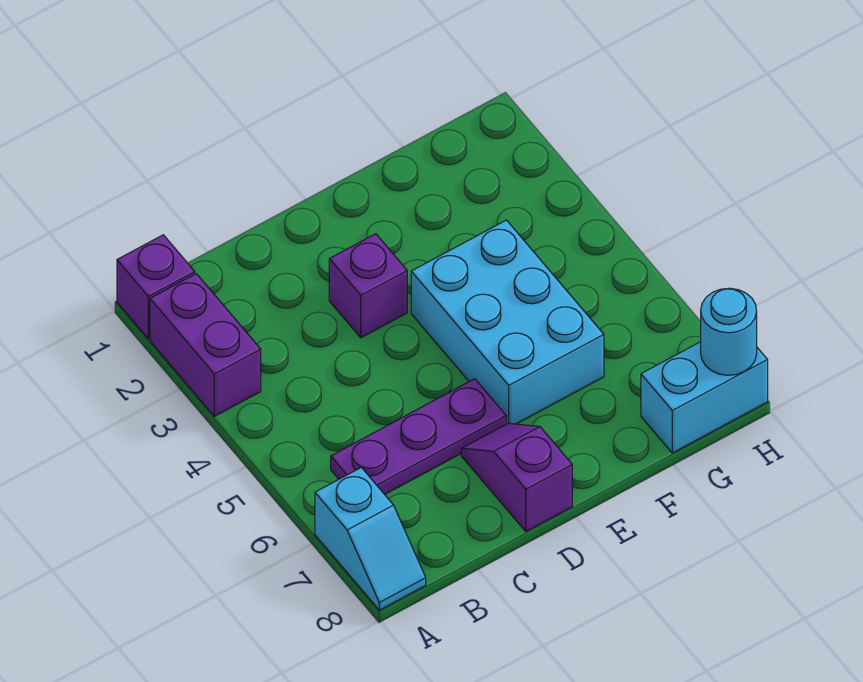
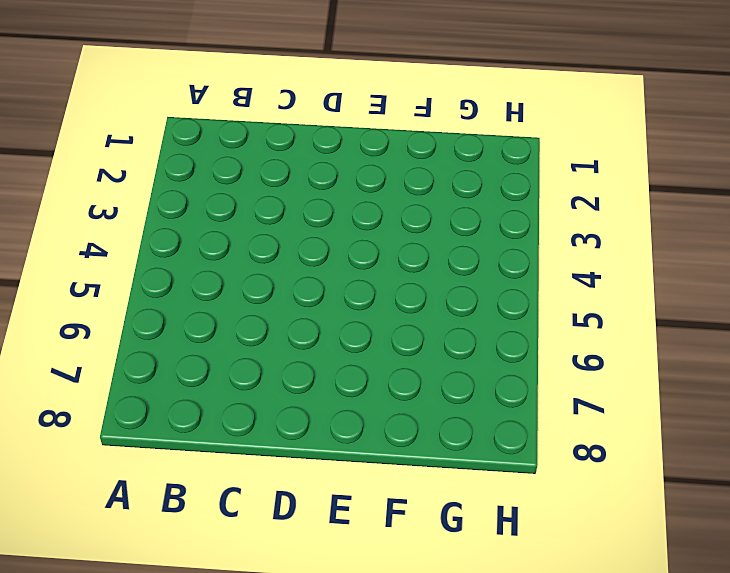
none -> purple 1x1 brick [117,235,195,339]
none -> purple 1x2 brick [150,274,261,416]

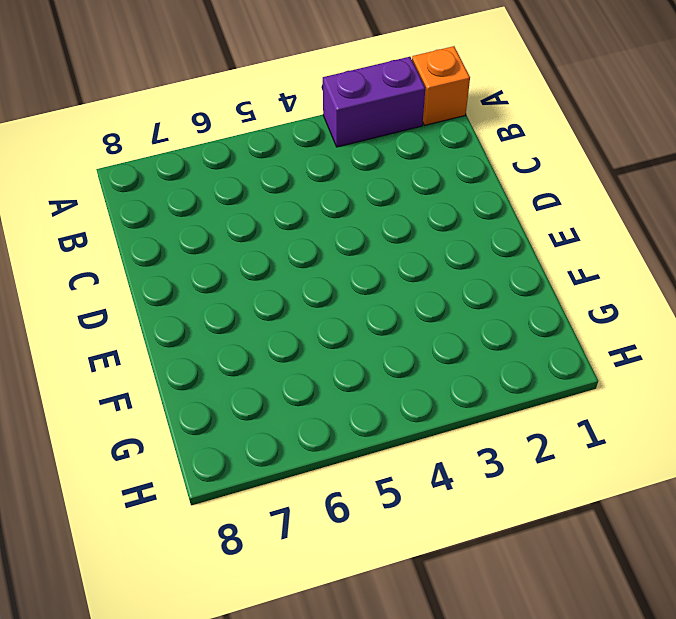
orange 1x1 brick [412,46,470,125] -> purple 1x1 brick [117,235,195,339]
none -> cyan 1x2 slope [315,468,426,610]
none -> purple 1x3 plate [331,379,506,494]

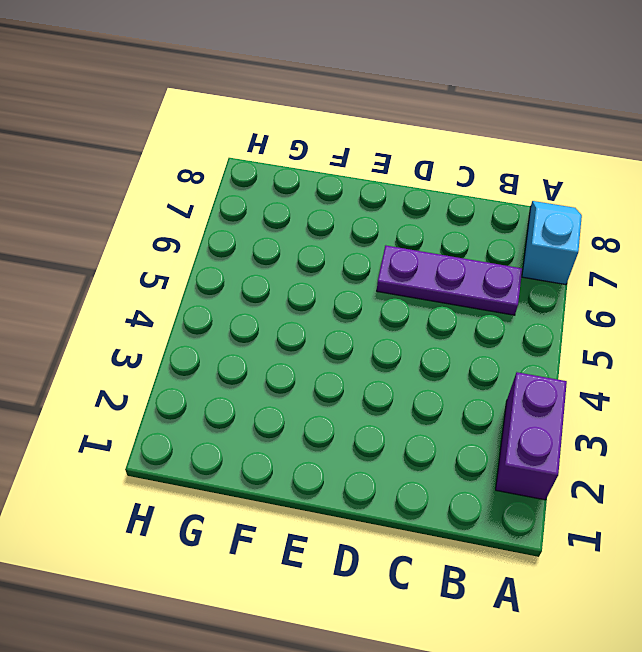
none -> purple 1x1 brick [117,235,195,339]
none -> purple 1x1 brick [329,234,407,338]

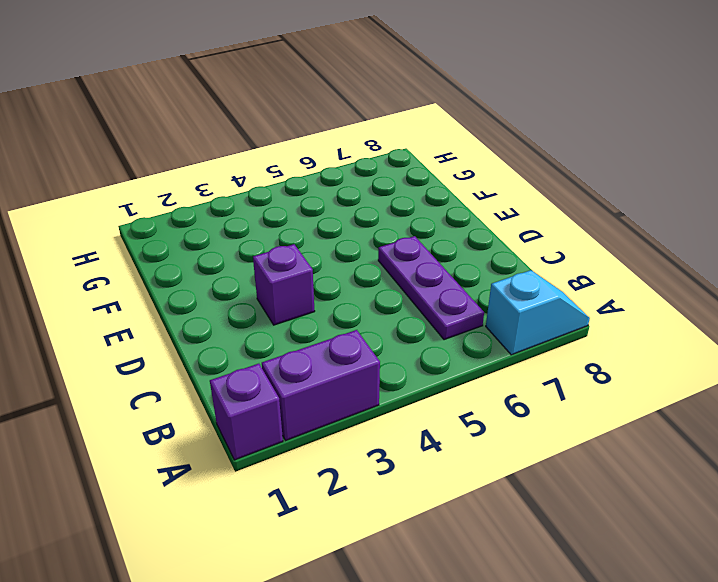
none -> purple 1x2 slope [461,423,572,532]
none -> cyan 2x3 brick [411,220,604,424]

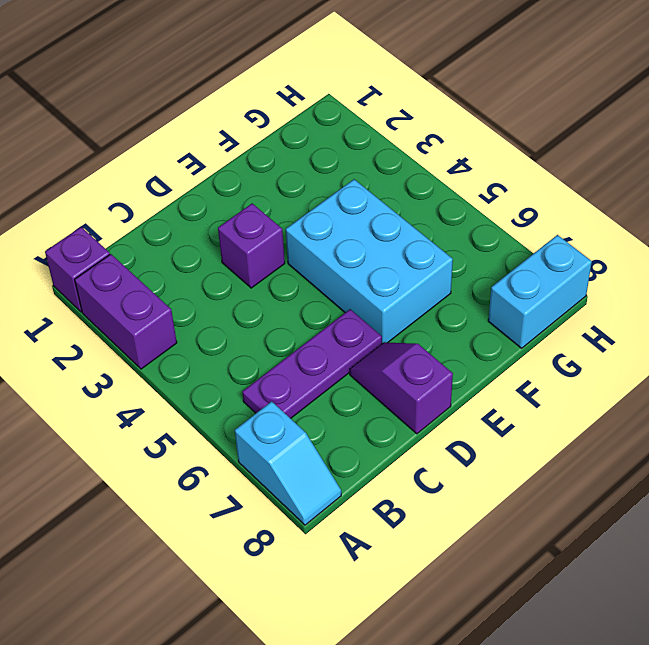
none -> cyan 1x1 round brick [701,288,757,375]

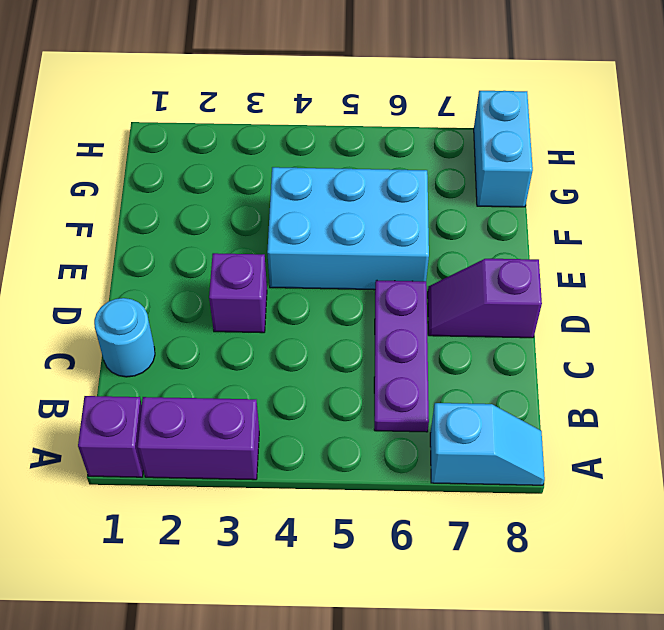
cyan 1x1 round brick [94,298,155,377] -> cyan 1x1 round brick moved to [701,288,757,375]

